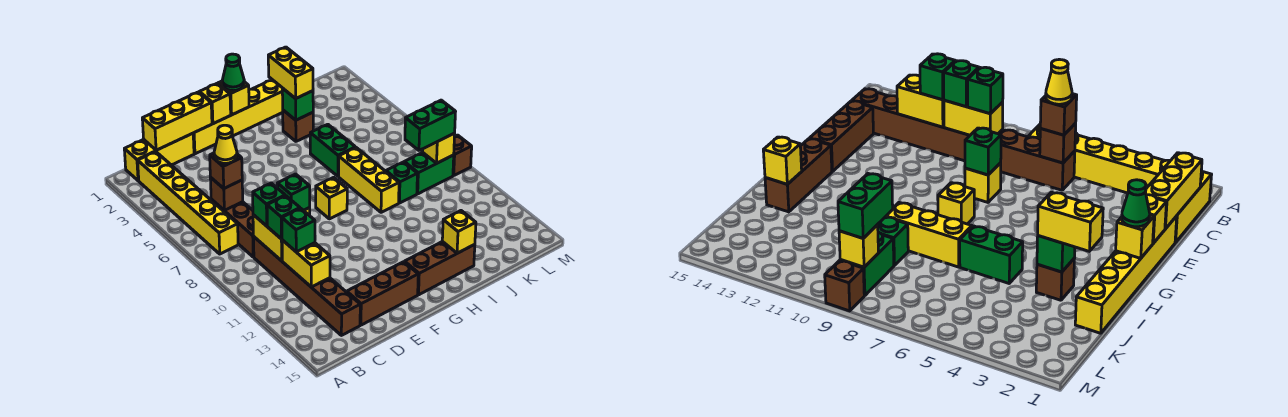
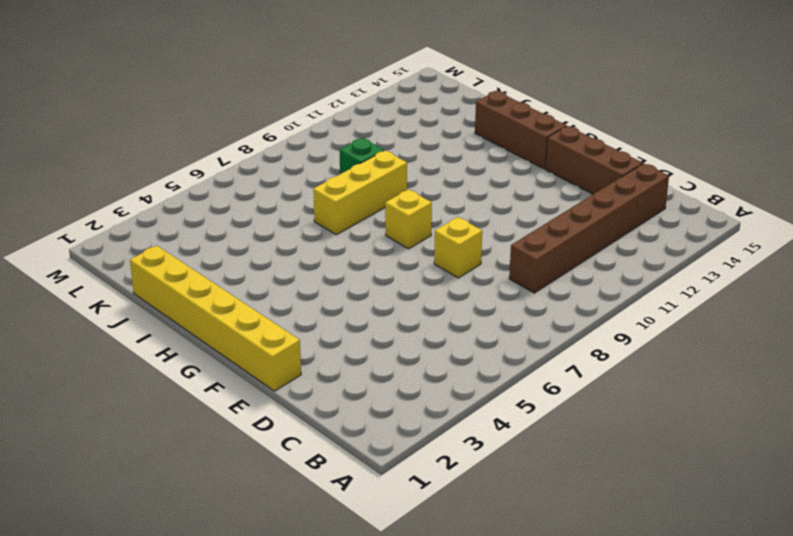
none -> yellow 1x3 brick [124,133,194,181]
none -> yellow 1x6 brick [138,152,238,254]
none -> brown 1x3 brick [211,199,254,257]
none -> brown 1x1 brick [283,110,313,141]

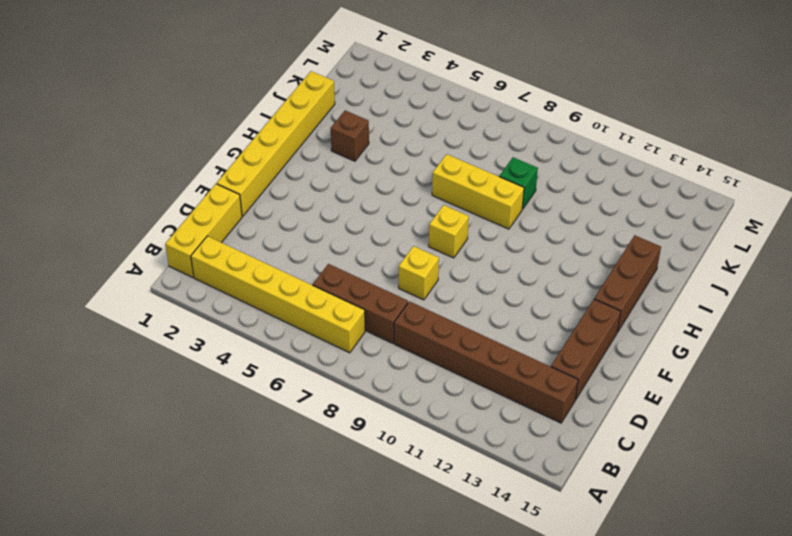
none -> green 1x2 brick [310,124,355,176]
none -> green 1x2 brick [404,152,454,194]
none -> brown 1x1 brick [453,135,472,175]
none -> yellow 1x3 brick [142,92,212,150]

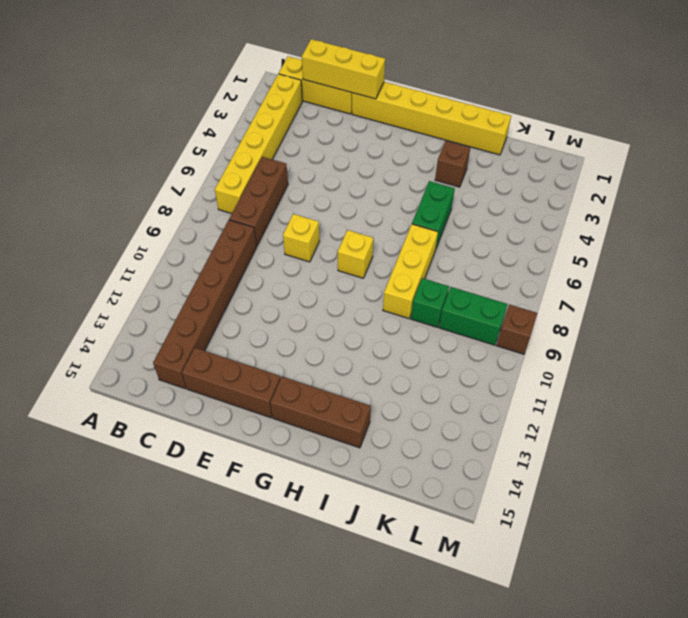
none -> brown 1x1 brick [210,177,243,210]
none -> yellow 1x2 brick [253,215,282,261]
none -> yellow 1x2 brick [282,240,330,287]
none -> green 1x1 brick [277,174,310,210]

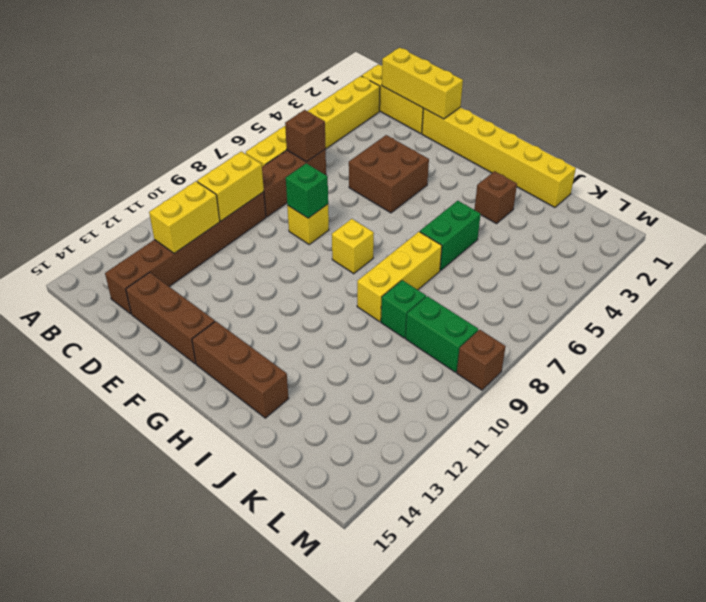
brown 2x2 brick [349,135,429,213] -> none
none -> yellow 1x1 brick [199,83,231,124]
none -> yellow 1x1 brick [218,81,249,115]
none -> green 1x1 brick [282,88,313,120]
none -> yellow 1x1 brick [442,211,476,253]

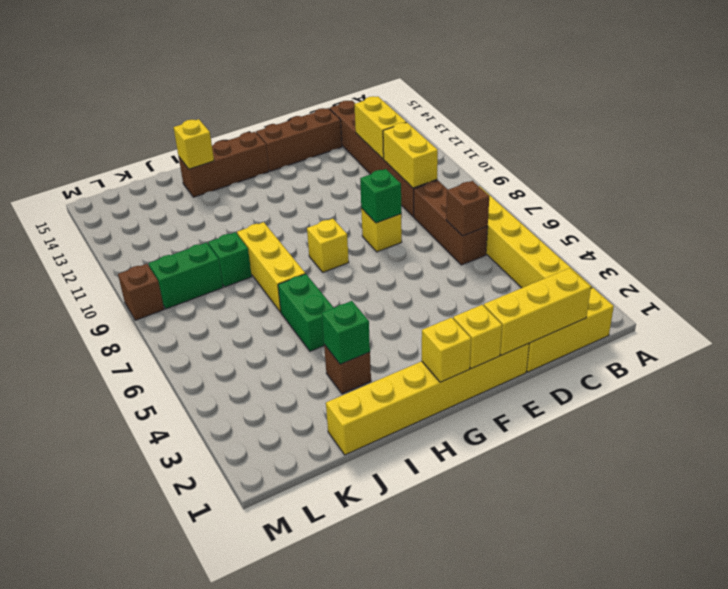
none -> yellow 1x1 brick [423,133,455,163]
none -> brown 1x1 brick [210,153,242,188]
none -> green 1x1 brick [253,183,285,226]
none -> green 1x1 brick [267,196,300,239]

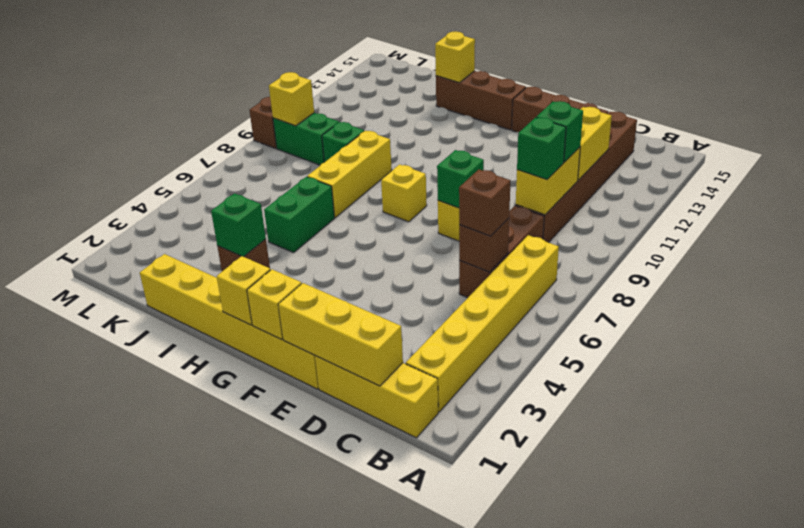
none -> green 1x1 brick [282,208,315,252]
none -> green 1x1 cone [222,54,244,91]
none -> yellow 1x2 brick [268,47,313,99]
none -> green 1x2 brick [405,100,456,150]

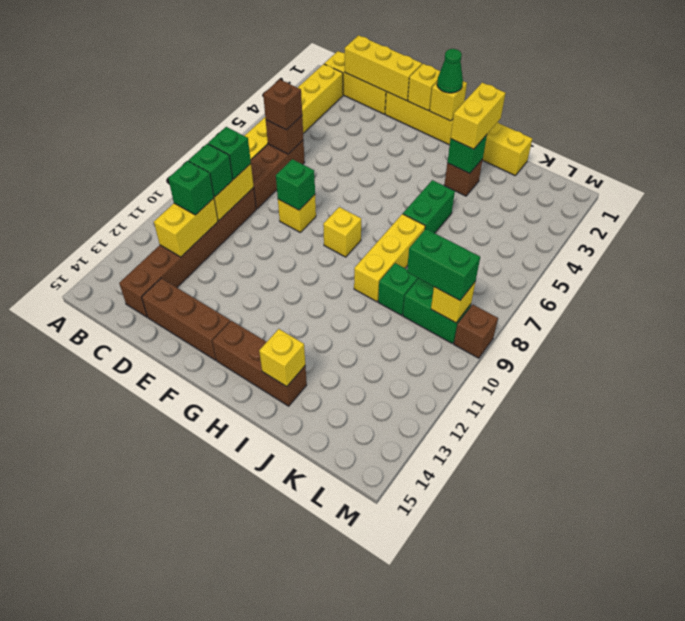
none -> yellow 1x1 cone [214,125,237,163]

